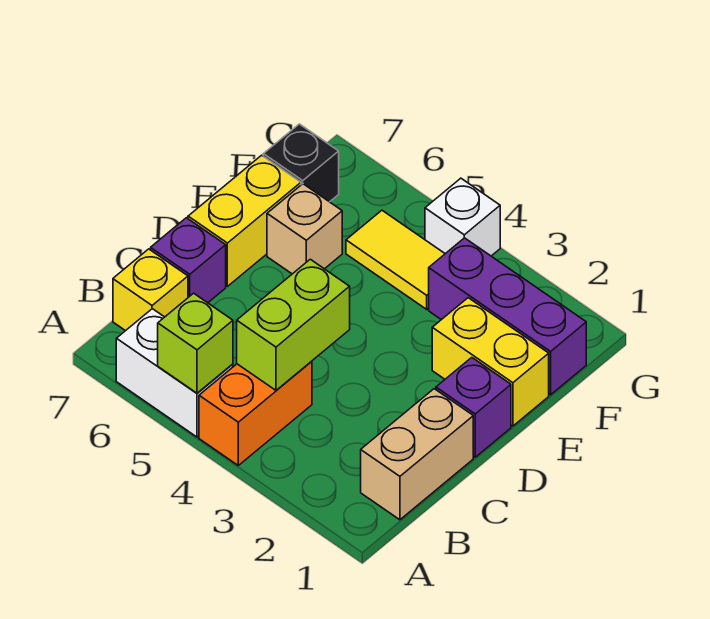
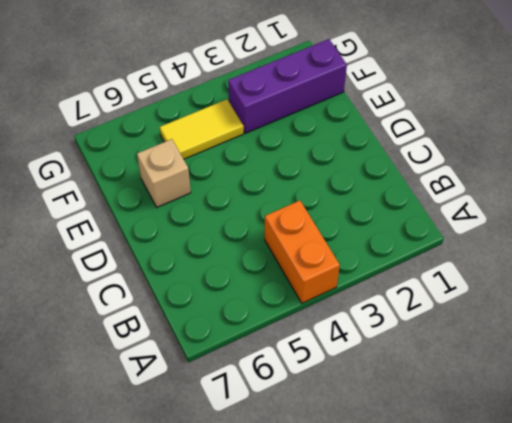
none -> white 1x2 brick [116,309,233,437]
none -> tan 1x2 brick [361,389,473,520]
none -> yellow 1x1 brick [113,249,188,331]

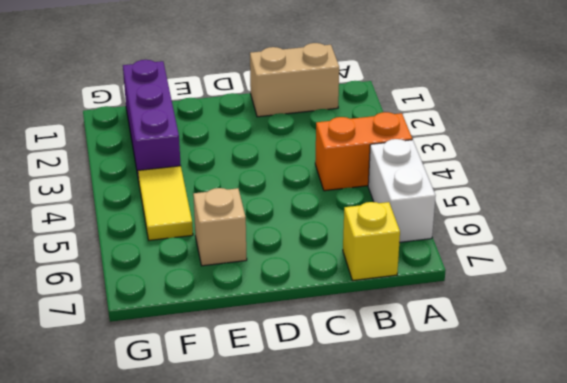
none -> purple 1x1 brick [151,218,226,303]
none -> purple 1x1 brick [436,358,511,457]
none -> yellow 1x2 brick [188,155,301,286]

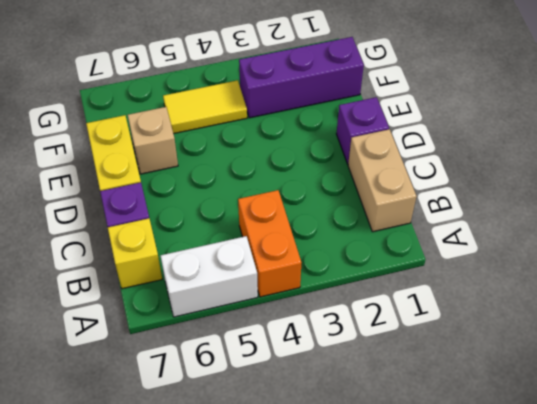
none -> yellow 1x2 brick [432,298,549,426]
none -> black 1x1 brick [263,124,339,202]
none -> white 1x1 brick [425,178,500,256]

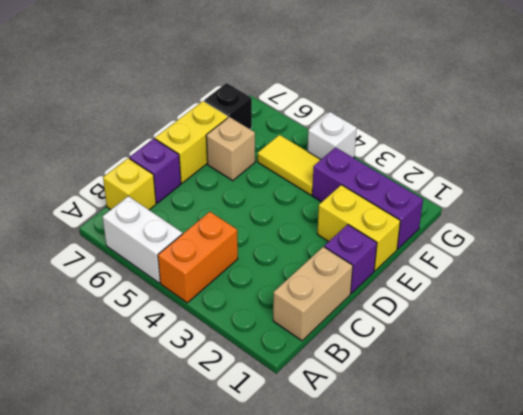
none -> lime 1x1 brick [158,293,233,393]
none -> lime 1x2 brick [237,259,350,390]

